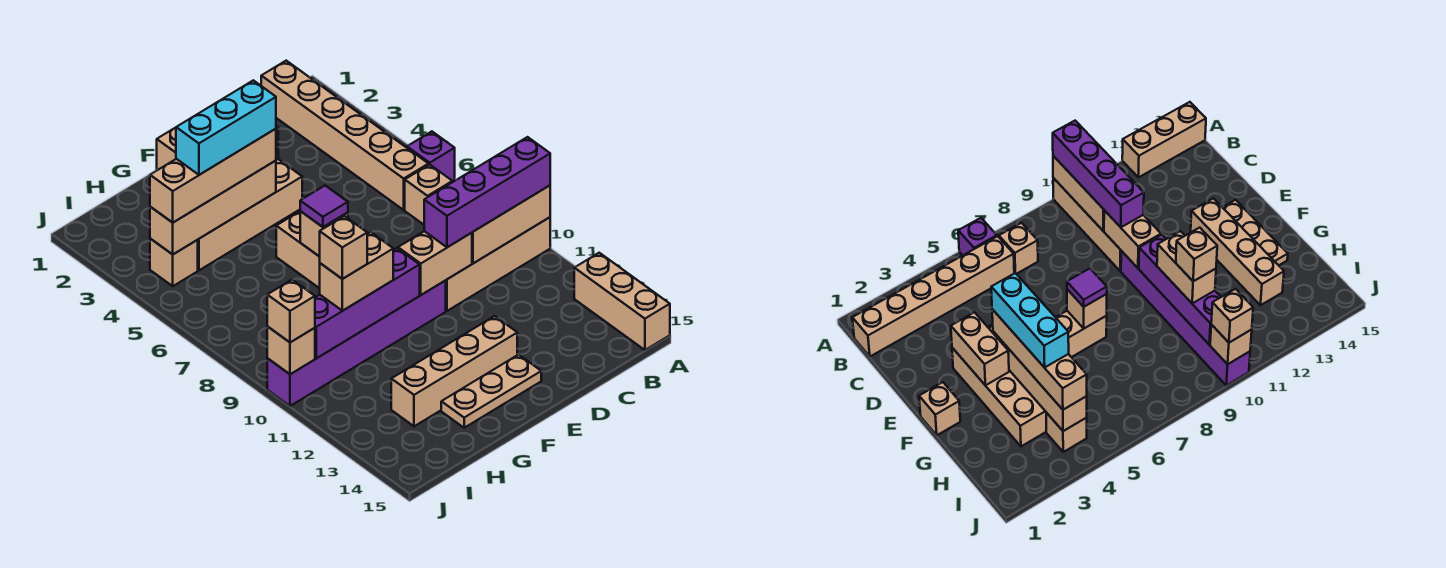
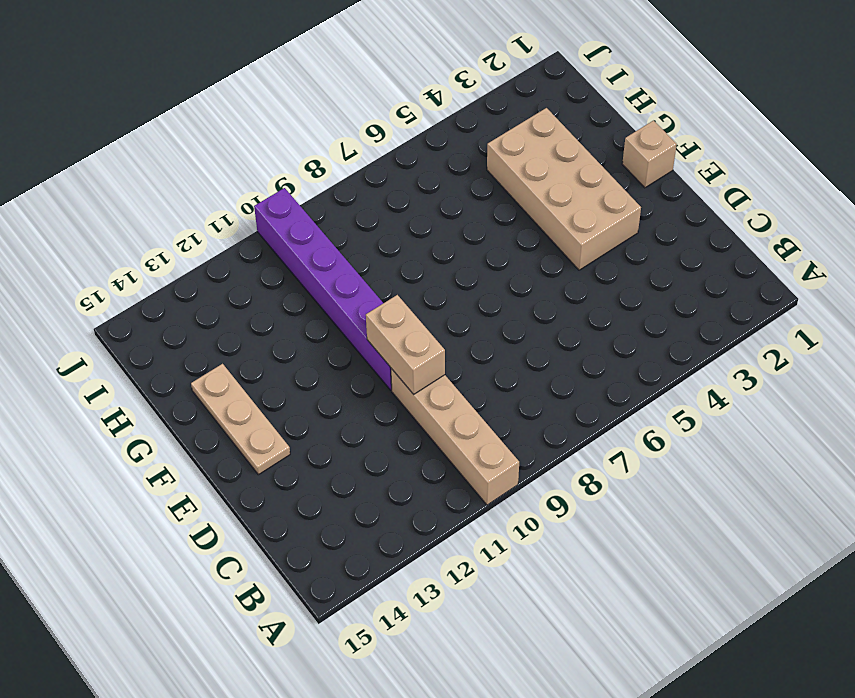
none -> purple 1x1 brick [407,131,455,181]
none -> tan 1x3 brick [574,253,670,350]
none -> tan 1x6 brick [261,61,429,210]

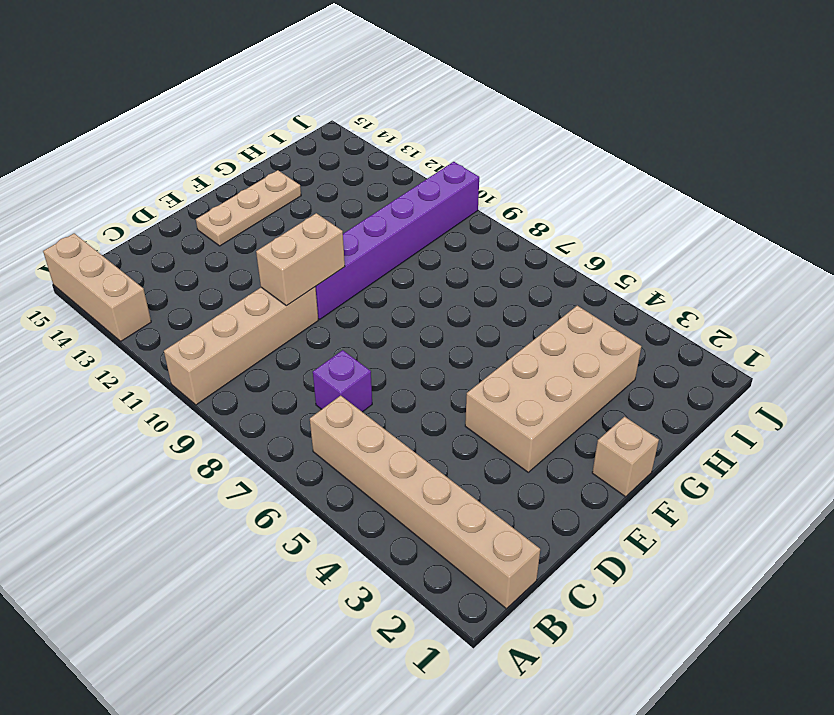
purple 1x1 brick [313,350,372,412] -> purple 1x1 brick moved to [407,131,455,181]
none -> tan 1x1 brick [405,165,452,225]
none -> tan 1x4 brick [391,316,517,426]
none -> tan 1x2 brick [276,211,320,288]

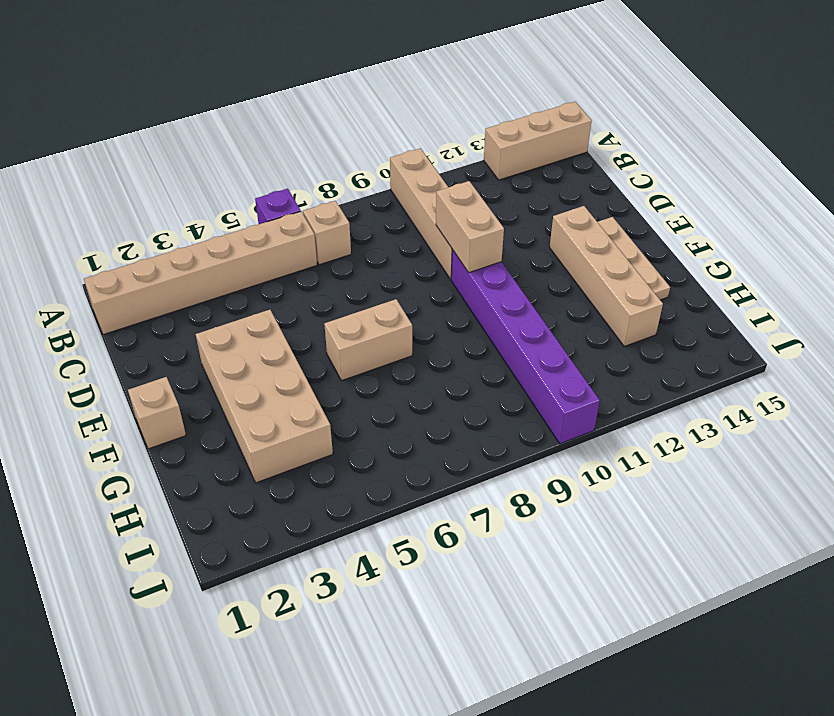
none -> tan 1x1 brick [150,239,198,286]
none -> tan 1x3 brick [472,186,550,263]
none -> tan 1x2 brick [951,312,1009,386]

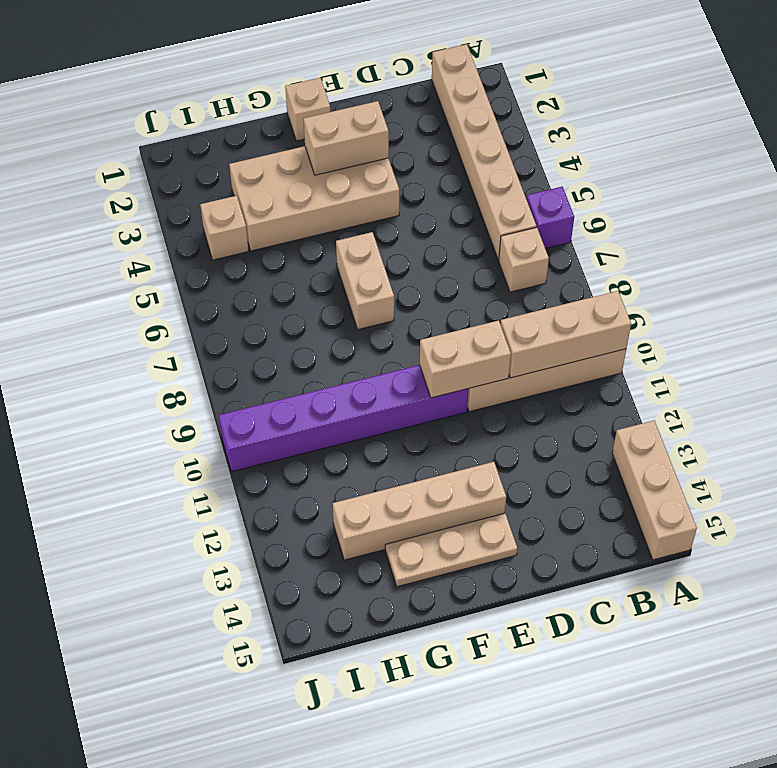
none -> tan 1x4 brick [150,161,276,254]
none -> tan 1x1 brick [300,211,348,257]
none -> purple 1x4 brick [315,248,420,358]

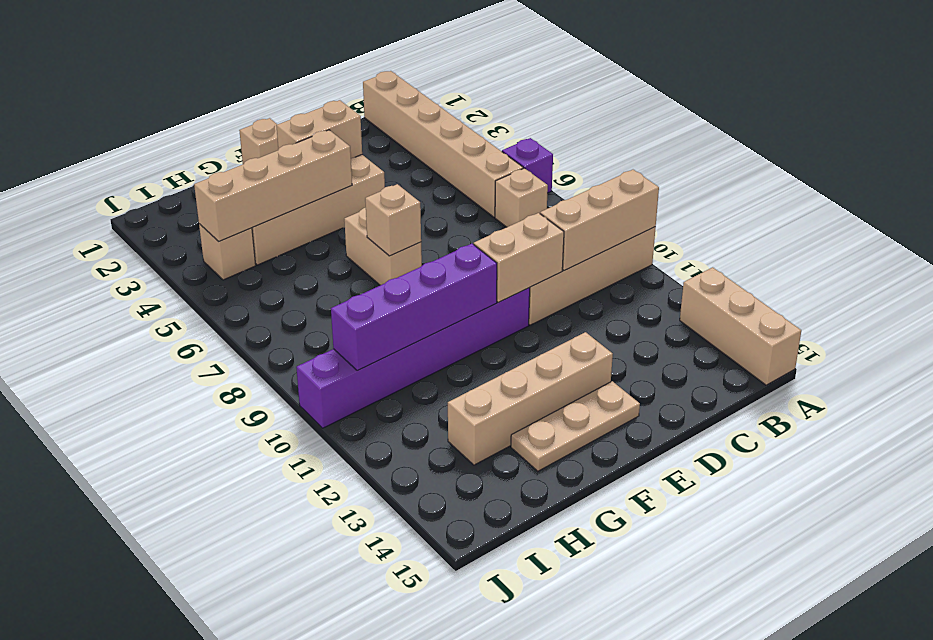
none -> tan 1x1 brick [267,327,315,374]
none -> purple 1x4 brick [424,137,550,247]
none -> tan 1x4 brick [150,129,276,223]

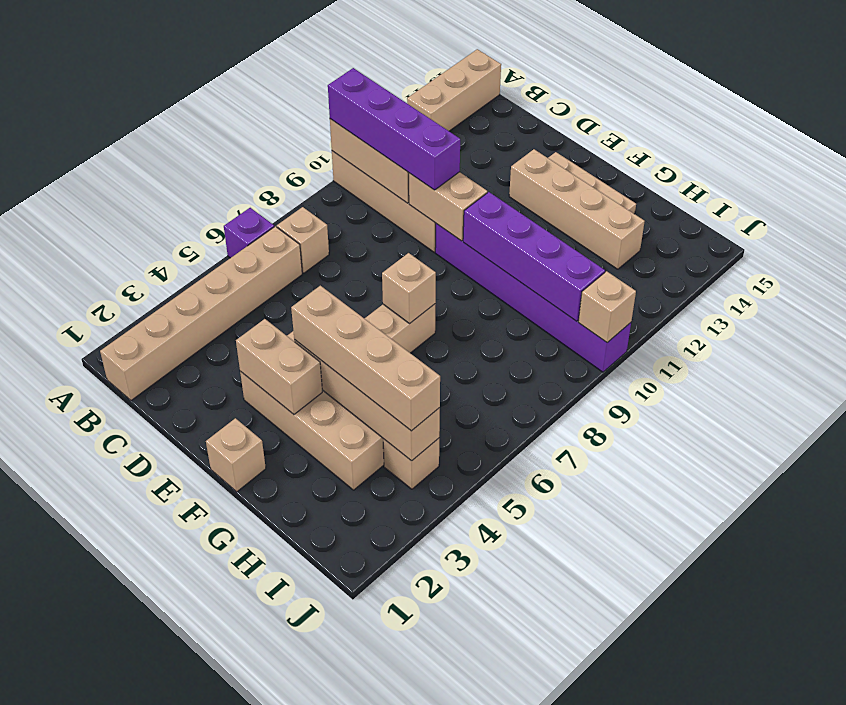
none -> purple 1x1 tile [300,186,348,227]
none -> tan 1x2 brick [320,232,393,311]
none -> tan 1x1 brick [267,280,315,342]

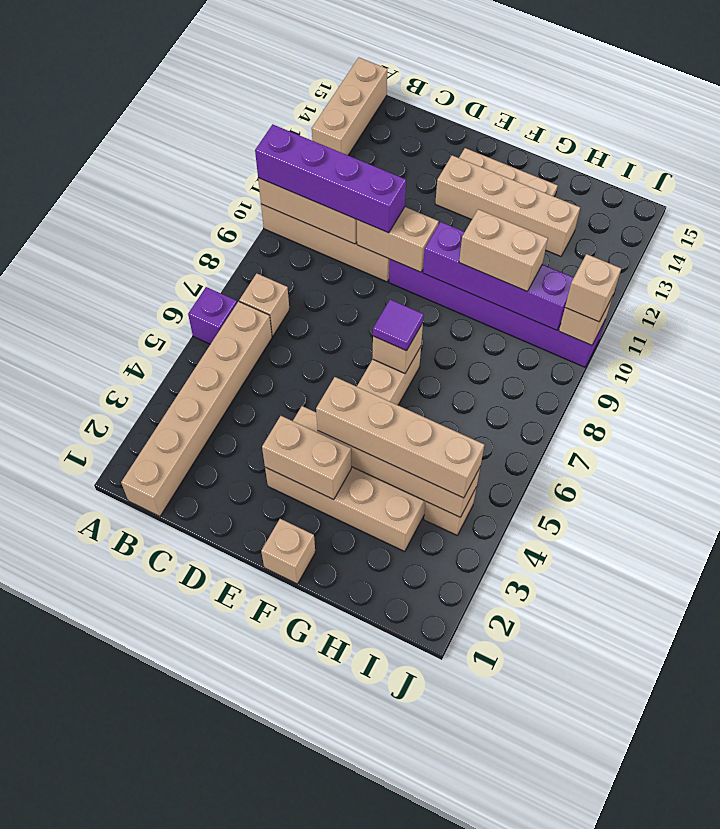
none -> cyan 1x3 brick [176,80,276,175]
none -> tan 1x1 brick [320,216,367,279]

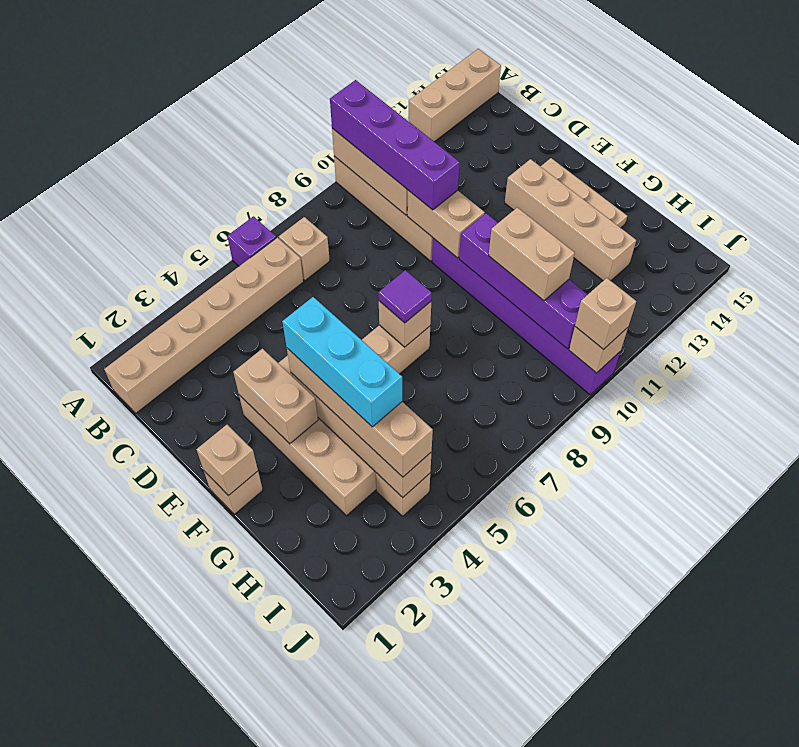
tan 1x1 brick [197,425,258,496] -> tan 1x1 brick moved to [320,216,367,279]

